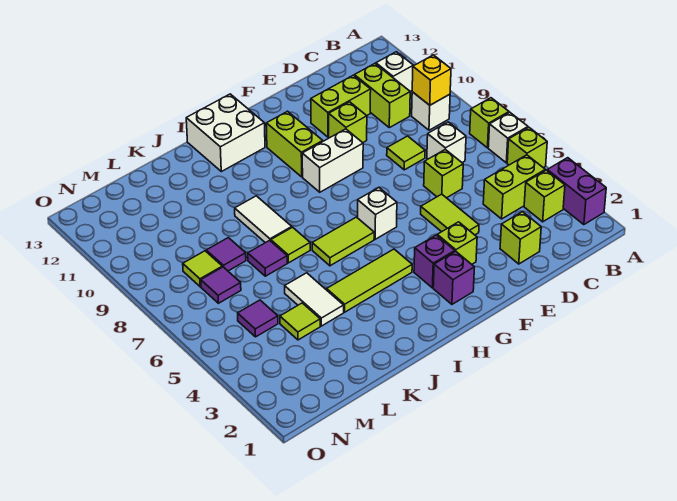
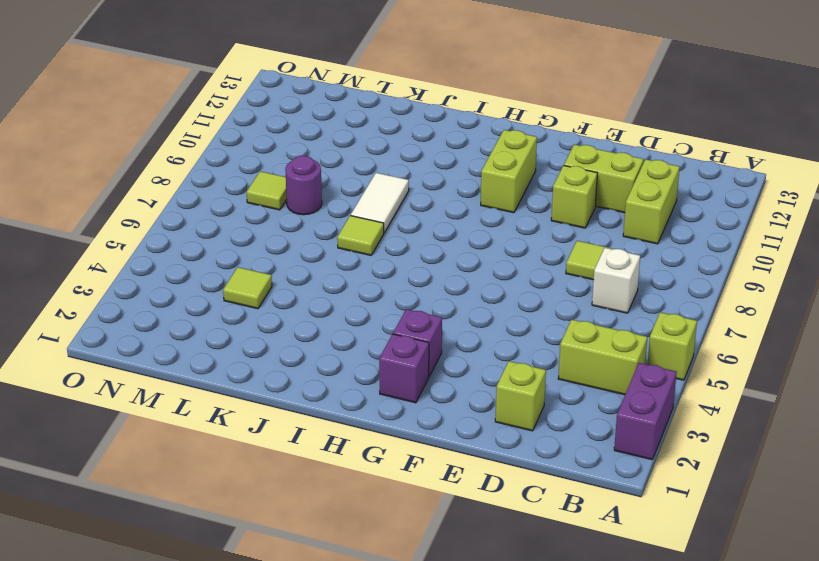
purple 1x1 round brick [285,156,322,215] -> purple 1x1 tile [206,238,246,271]
none -> white 1x1 brick [488,113,528,163]
none -> lime 1x1 brick [470,98,509,148]
none -> lime 1x1 brick [524,170,565,222]
none -> white 1x1 brick [412,92,450,130]

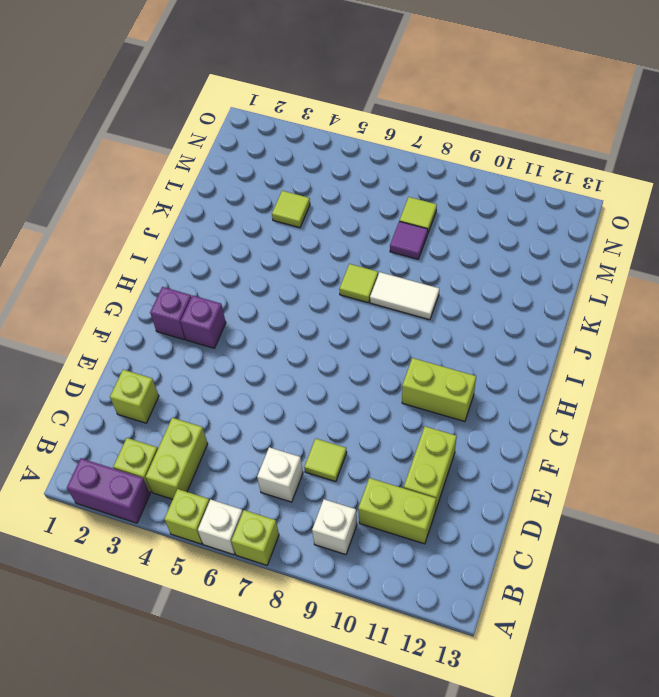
none -> white 1x1 brick [376,52,413,91]
none -> lime 1x1 brick [424,149,463,198]
none -> lime 1x2 tile [421,194,479,235]
none -> lime 1x1 brick [329,102,367,143]

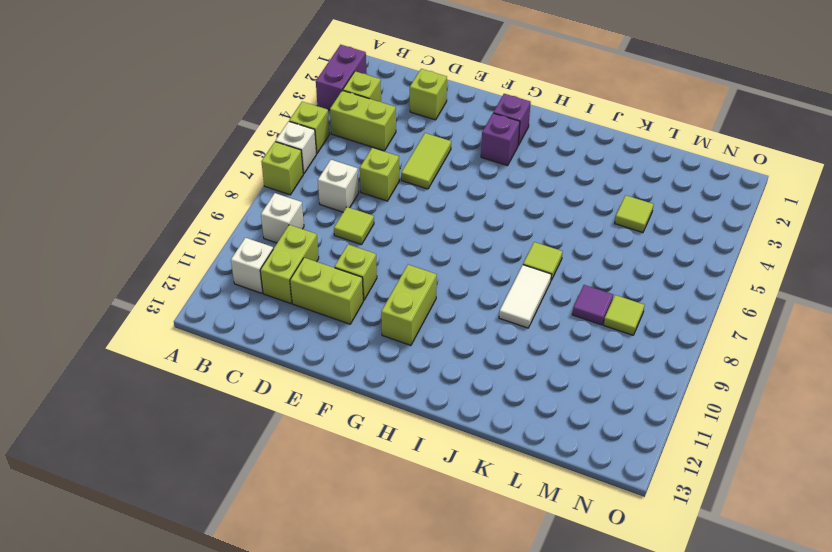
none -> lime 1x1 brick [437,222,477,264]
none -> white 1x2 brick [302,129,363,192]
none -> white 1x1 brick [357,188,397,239]
none -> lime 1x3 tile [327,249,412,312]

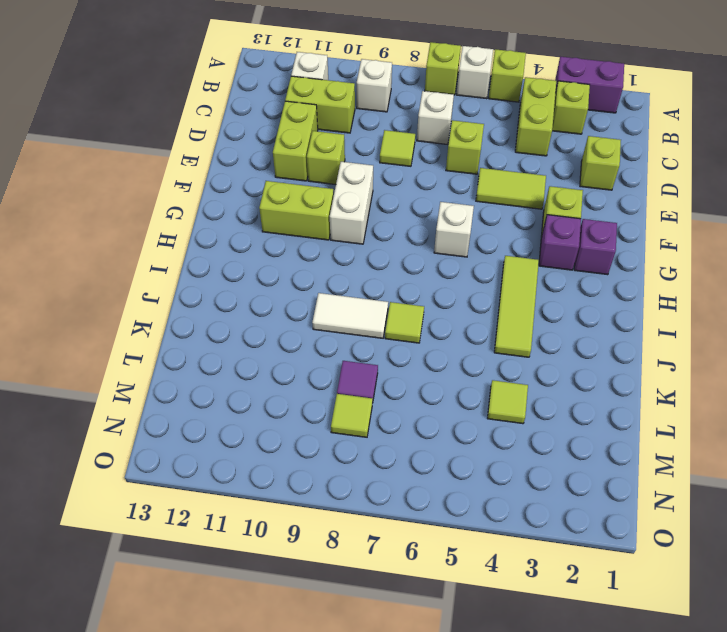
none -> lime 1x2 tile [312,217,374,266]
none -> white 2x2 brick [186,94,265,172]
none -> white 1x2 tile [285,273,344,326]
none -> purple 1x1 tile [248,240,287,276]

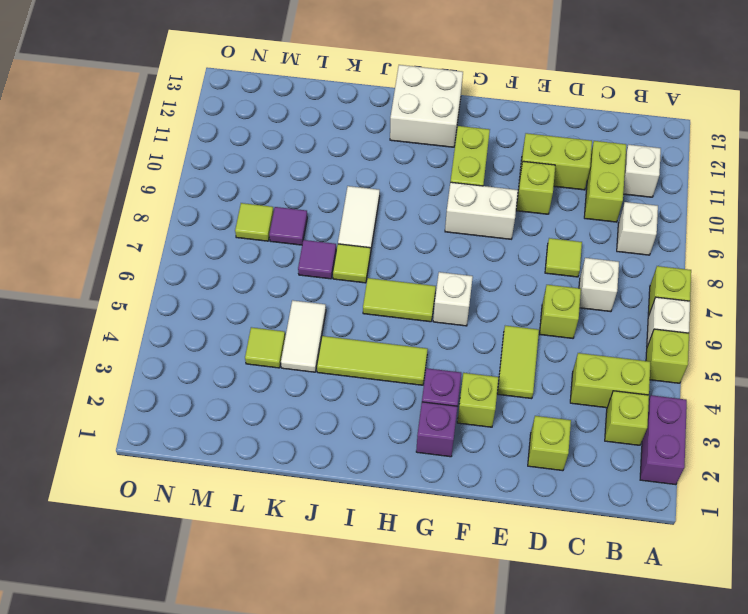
none -> purple 1x1 tile [238,300,278,337]
none -> purple 1x1 tile [201,267,241,303]
none -> yellow 1x1 brick [412,55,451,105]

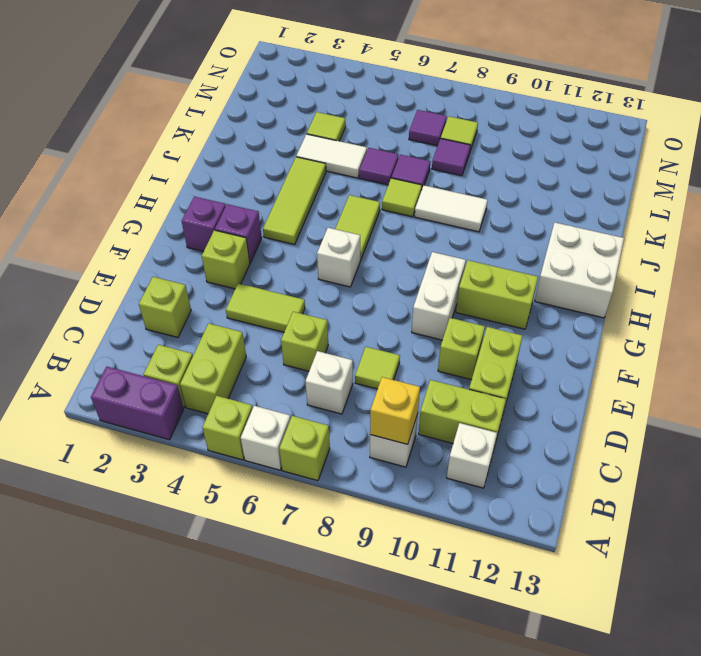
purple 1x1 tile [359,148,399,185] -> purple 1x1 tile moved to [238,300,278,337]

